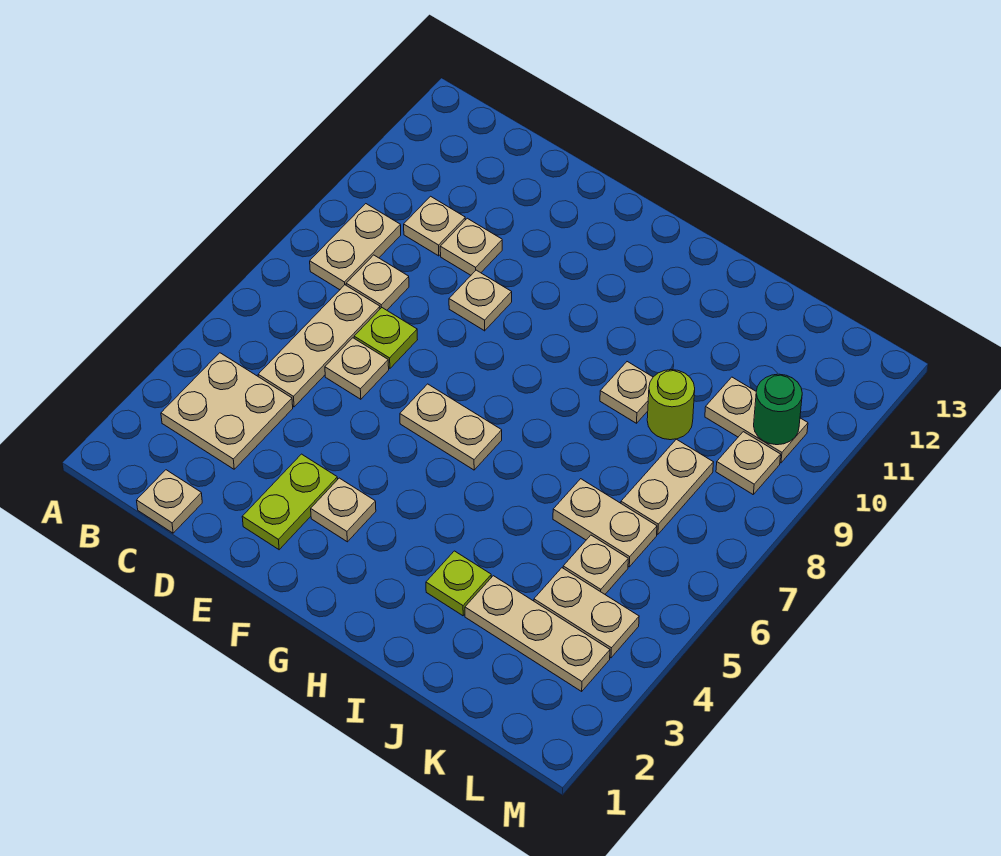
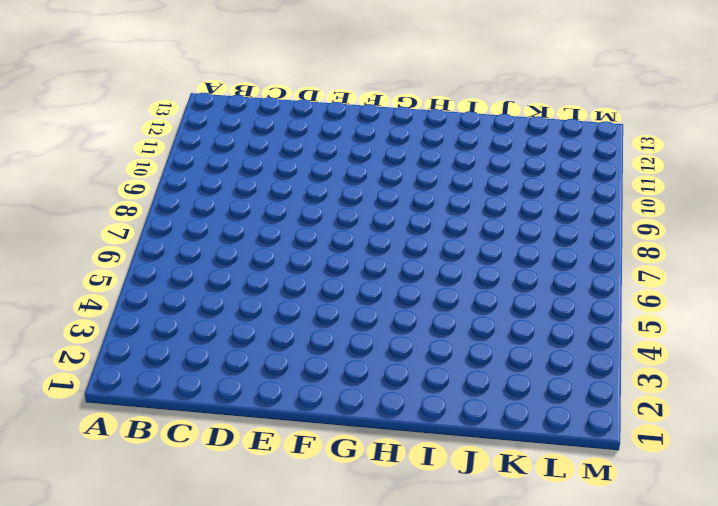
none -> tan 2x2 plate [161,353,293,469]
none -> tan 1x2 plate [310,204,401,290]
none -> tan 1x1 plate [137,470,202,533]

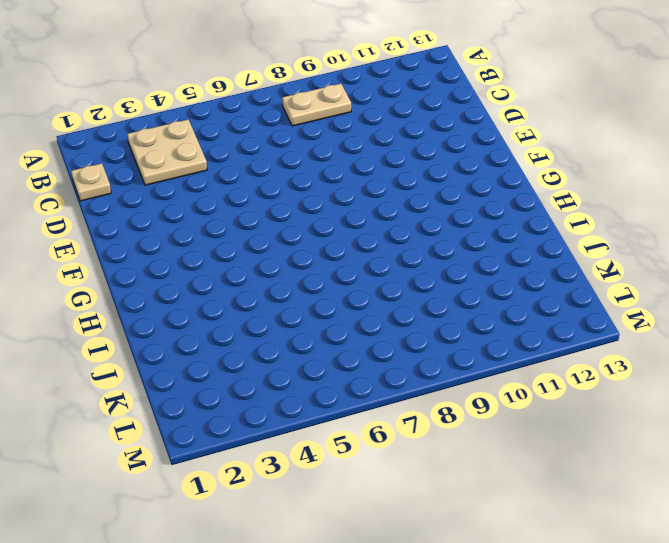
none -> tan 1x3 plate [258,285,380,407]
none -> tan 1x1 plate [346,255,409,310]
none -> tan 1x1 plate [404,196,465,256]

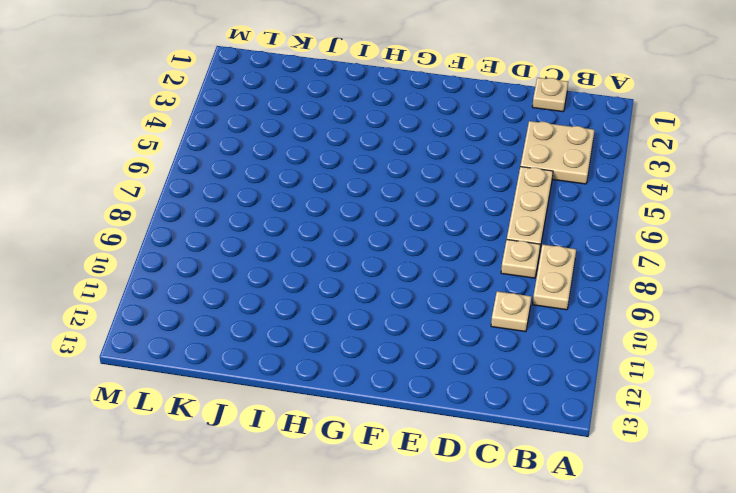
none -> tan 1x1 plate [325,338,389,399]
none -> lime 1x1 plate [354,308,417,368]
none -> tan 1x1 plate [440,218,502,275]

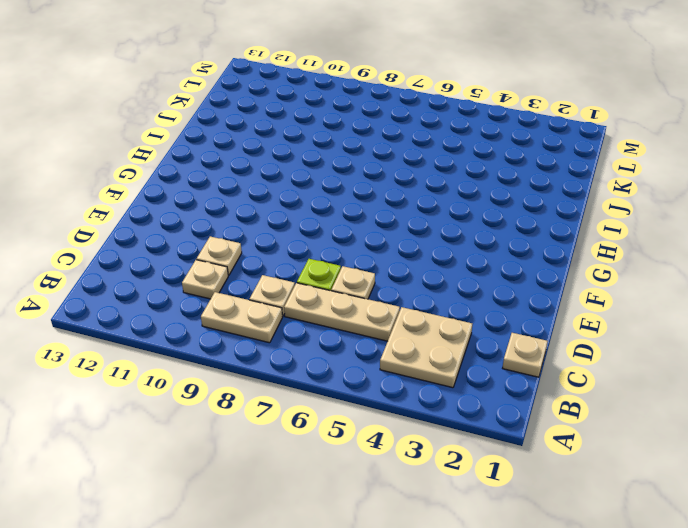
none -> lime 1x2 plate [242,454,338,550]
none -> tan 1x1 plate [449,270,512,331]
none -> tan 1x1 plate [311,478,376,542]

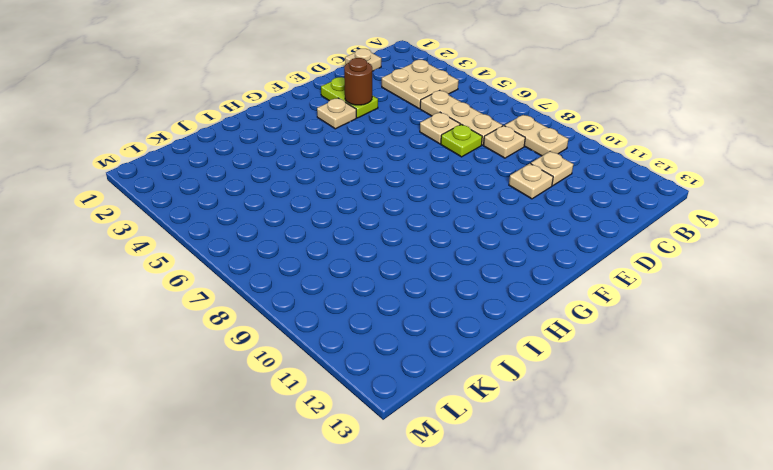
brown 1x1 round brick [344,58,372,105] -> none
none -> tan 1x1 plate [449,270,512,331]
none -> tan 1x2 plate [400,384,502,470]
none -> lime 1x1 plate [426,551,491,616]

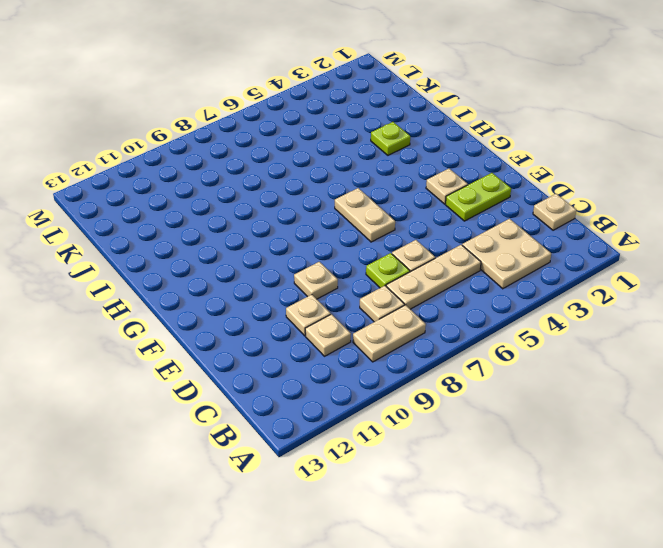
none -> tan 1x1 plate [600,362,653,423]
none -> tan 1x3 plate [465,576,610,691]
none -> tan 1x2 plate [553,479,657,567]

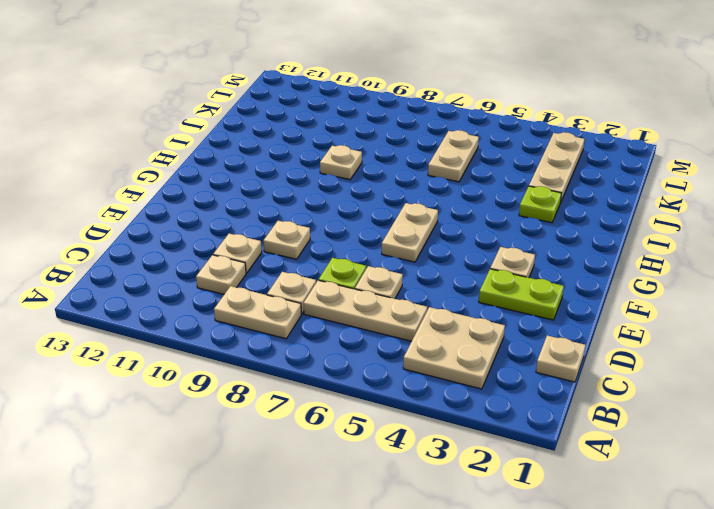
none -> lime 1x1 round brick [647,370,695,440]
none -> tan 1x2 plate [534,568,639,658]
none -> tan 1x1 plate [563,535,628,594]

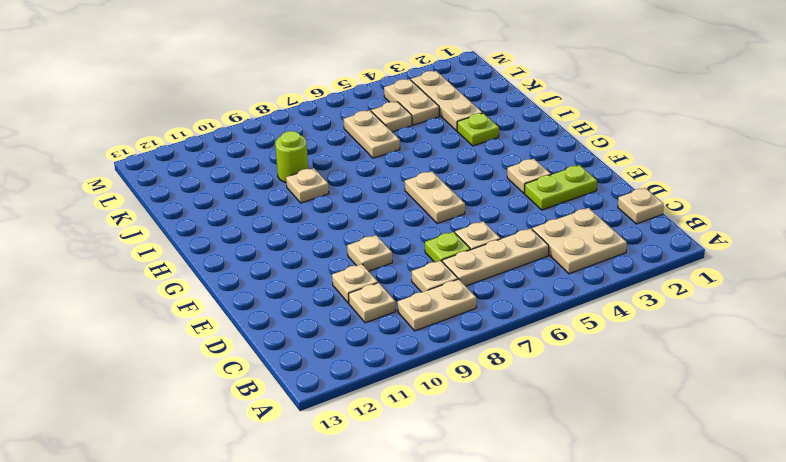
none -> tan 1x2 plate [621,439,714,534]
none -> tan 1x2 plate [705,377,808,463]
none -> tan 1x1 plate [716,432,781,494]

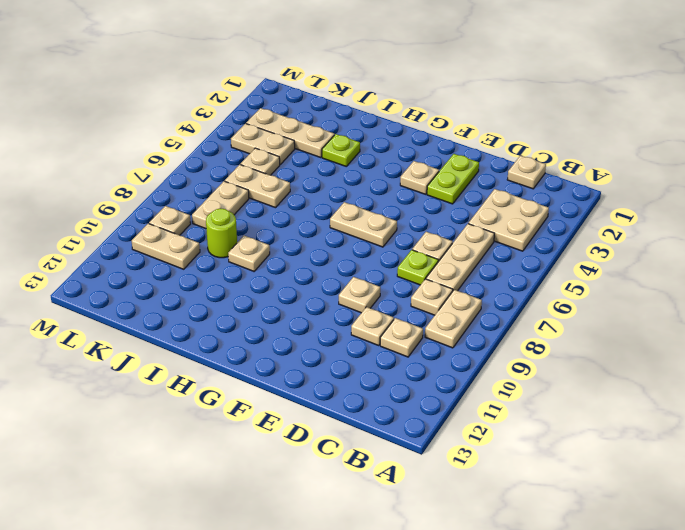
none -> green 1x1 round brick [754,374,802,445]

